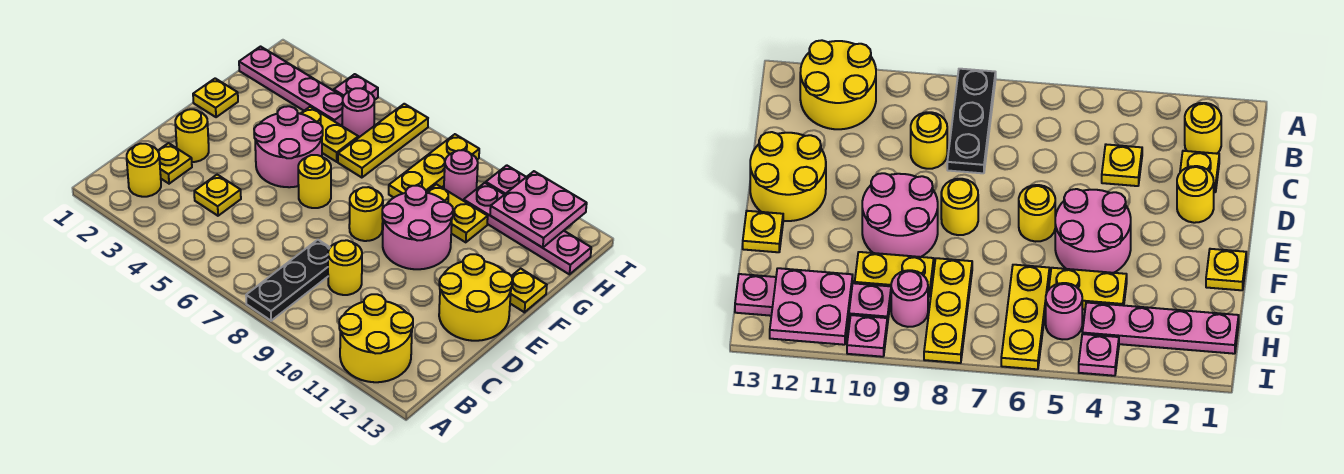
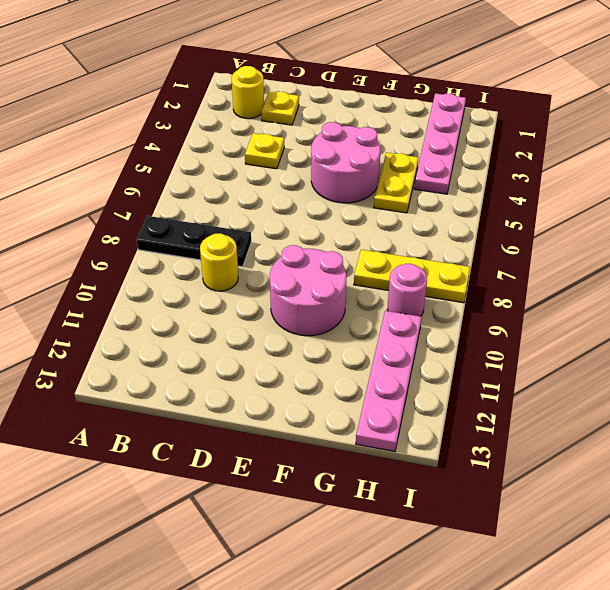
none -> yellow 2x2 round brick [339,294,413,382]
none -> yellow 1x1 round brick [175,109,209,162]
none -> yellow 2x2 round brick [439,254,512,341]

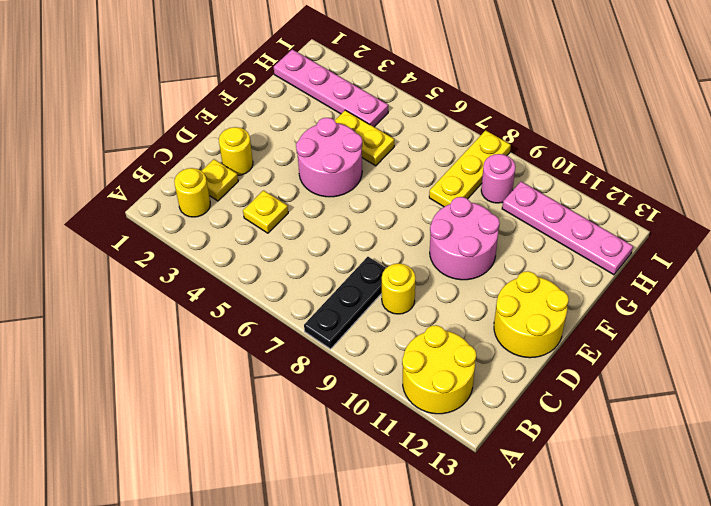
none -> yellow 1x1 round brick [298,155,331,208]
none -> yellow 1x1 round brick [349,187,383,241]
none -> yellow 1x1 plate [193,78,238,117]

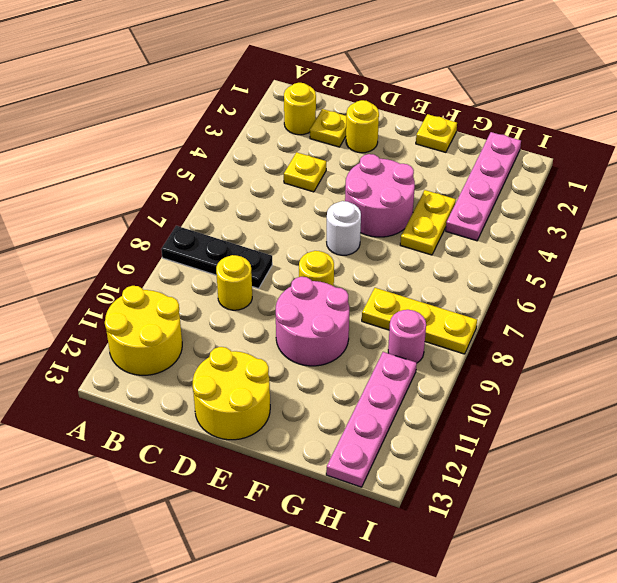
white 1x1 round brick [327,201,361,255] -> yellow 1x1 round brick [298,155,331,208]
none -> yellow 1x1 plate [510,269,547,312]
none -> yellow 1x3 plate [338,104,428,178]
none -> yellow 1x2 plate [426,184,488,242]

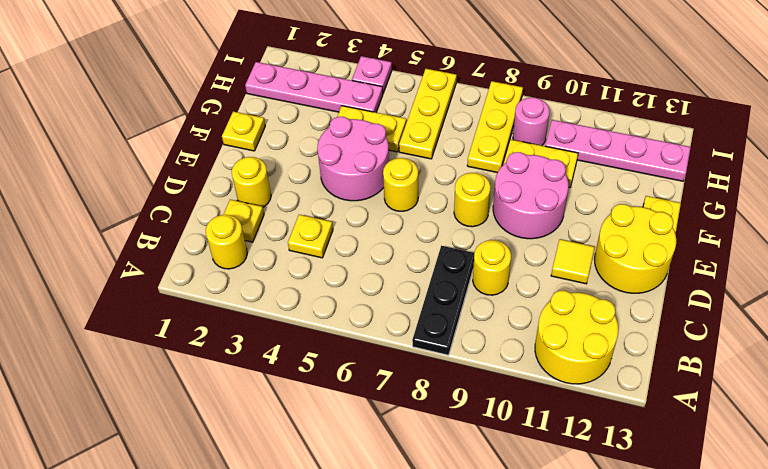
yellow 1x1 tile [551,239,595,284] -> none
none -> pink 1x1 round brick [342,88,374,138]
none -> pink 1x1 plate [486,165,526,195]
none -> pink 2x2 plate [490,171,587,248]

